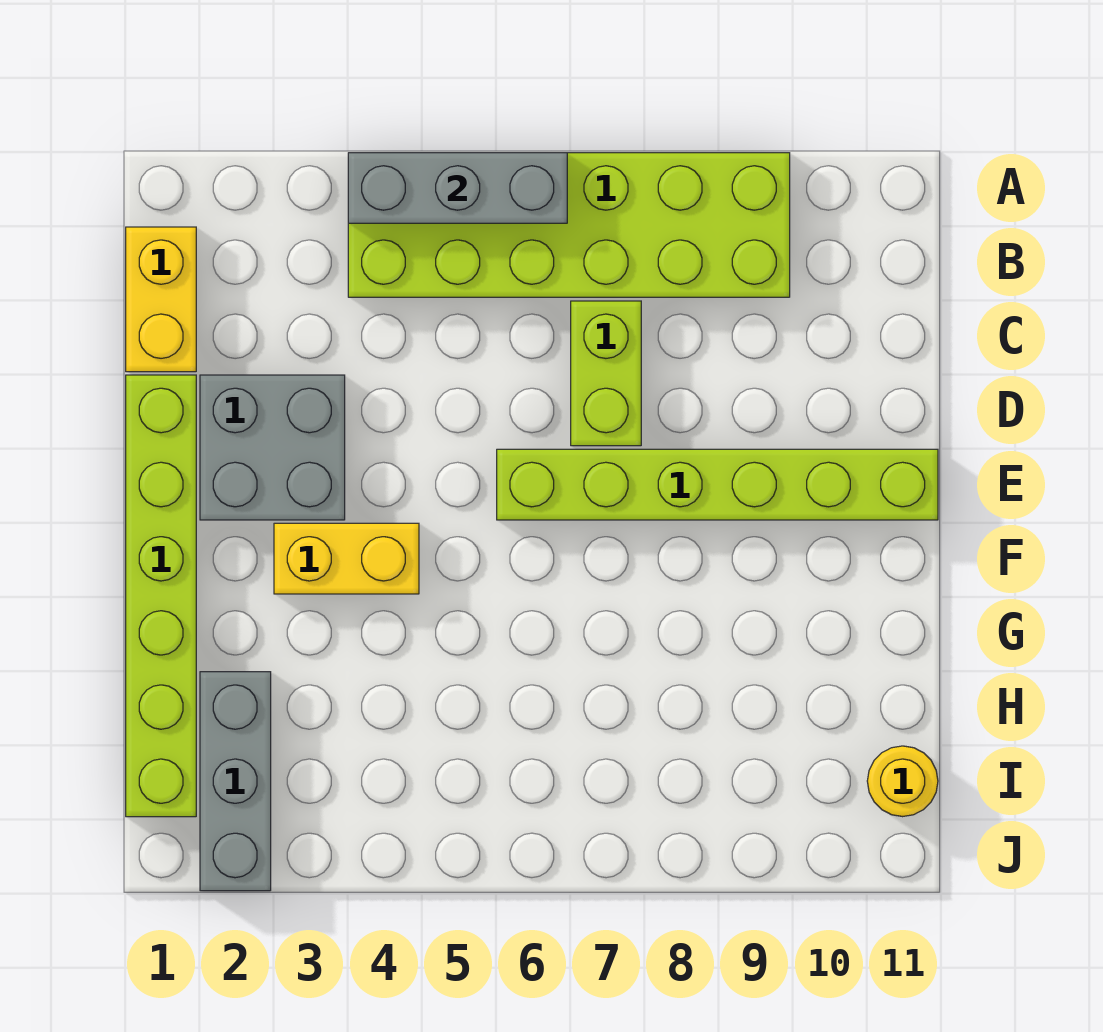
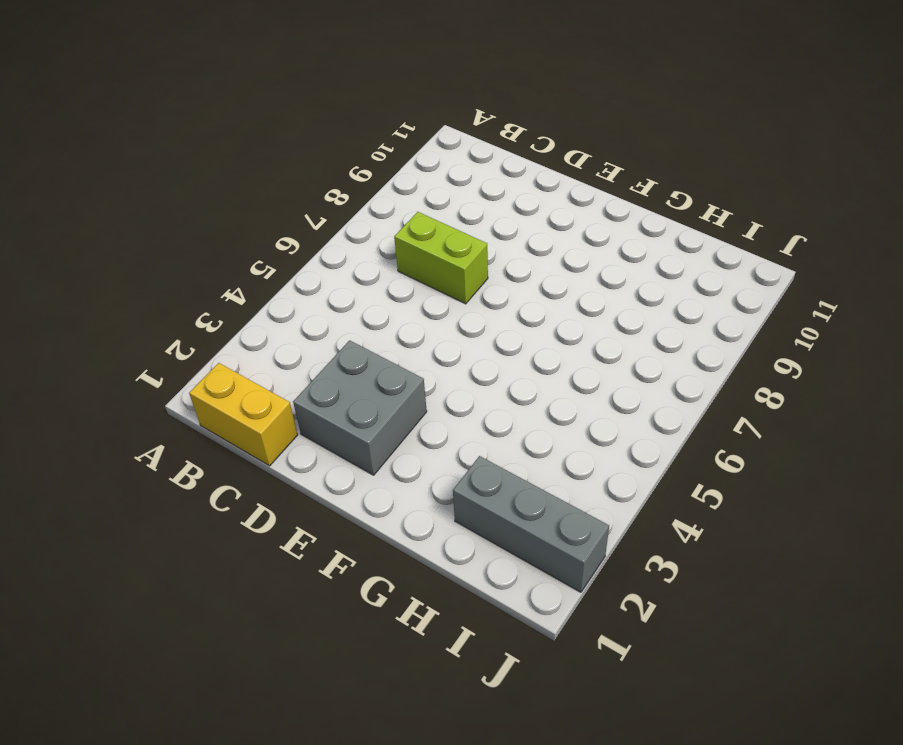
none -> lime 2x6 brick [348,153,790,297]
none -> lime 1x6 brick [126,375,196,817]

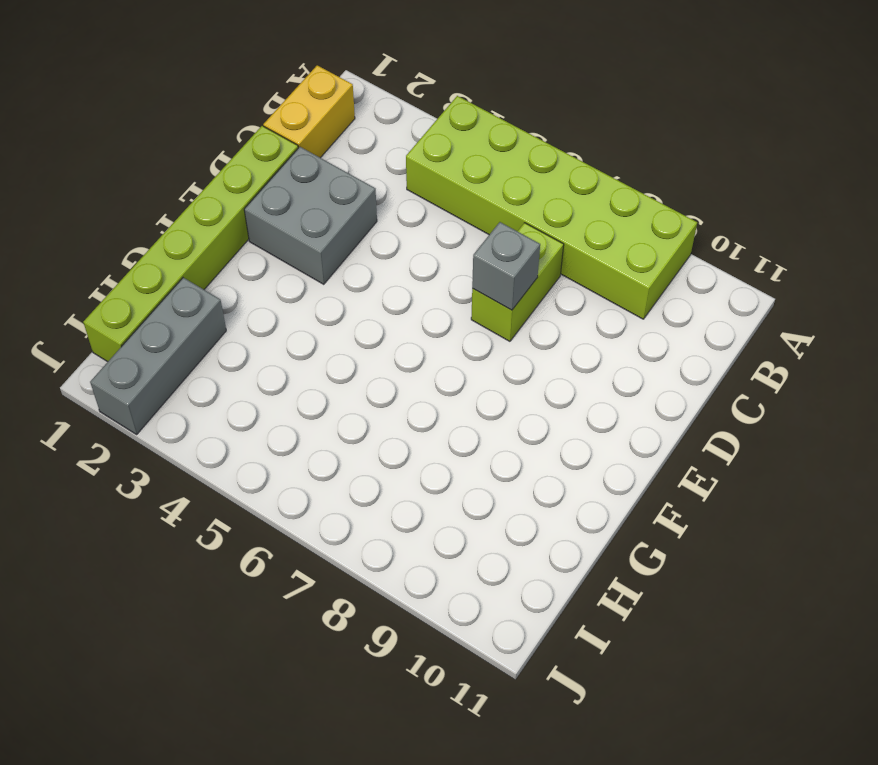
grey 1x1 brick [472,222,540,310] -> none
none -> lime 1x6 brick [497,449,938,520]
none -> yellow 1x2 brick [274,523,419,594]

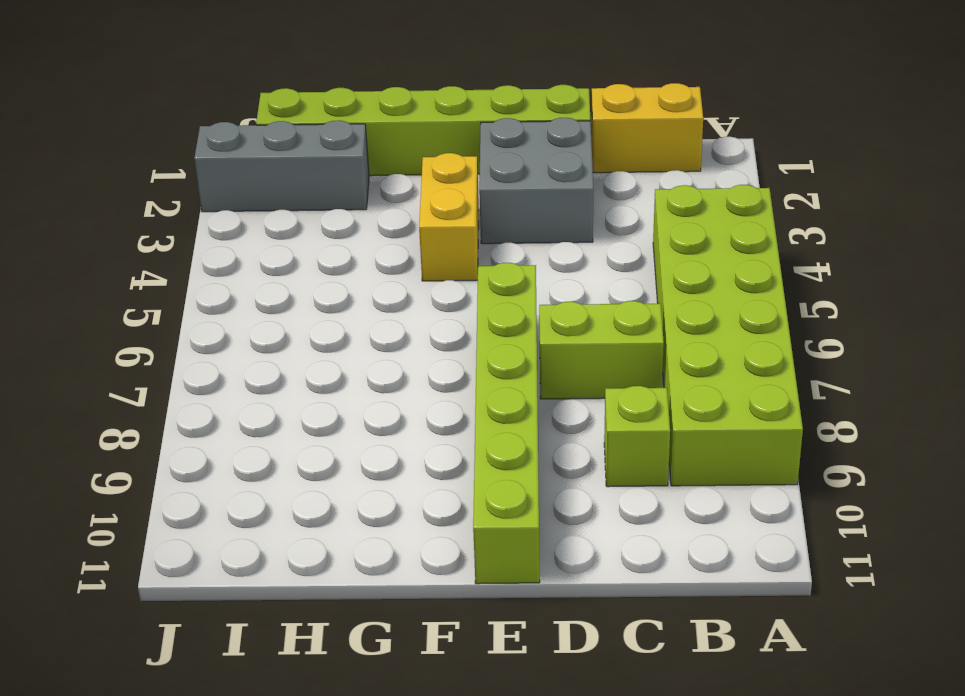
lime 1x1 brick [604,386,670,487] -> none
none -> yellow 1x1 round brick [867,746,938,817]
none -> grey 1x3 brick [348,153,567,223]

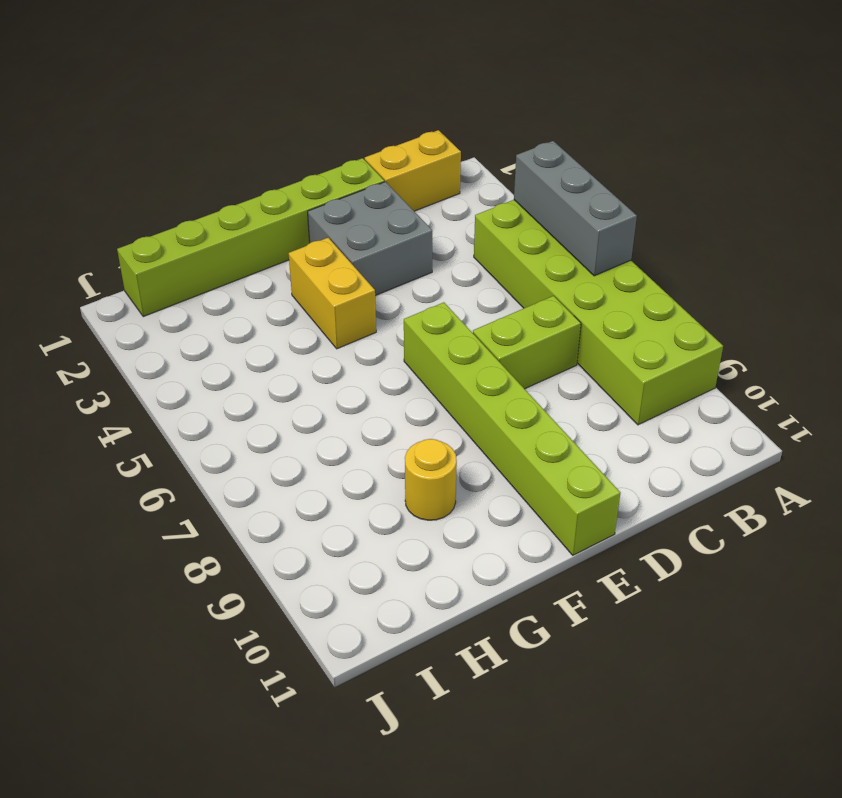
yellow 1x1 round brick [405,439,457,520] -> yellow 1x1 round brick moved to [867,746,938,817]
none -> grey 1x3 brick [200,672,271,891]

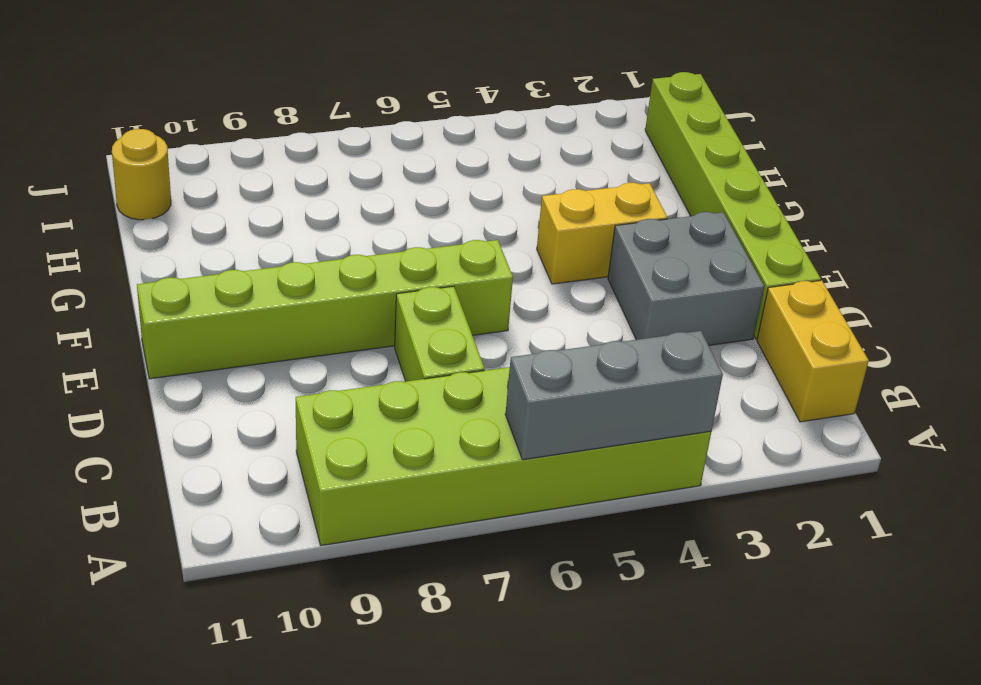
none -> grey 1x3 brick [200,672,271,891]

